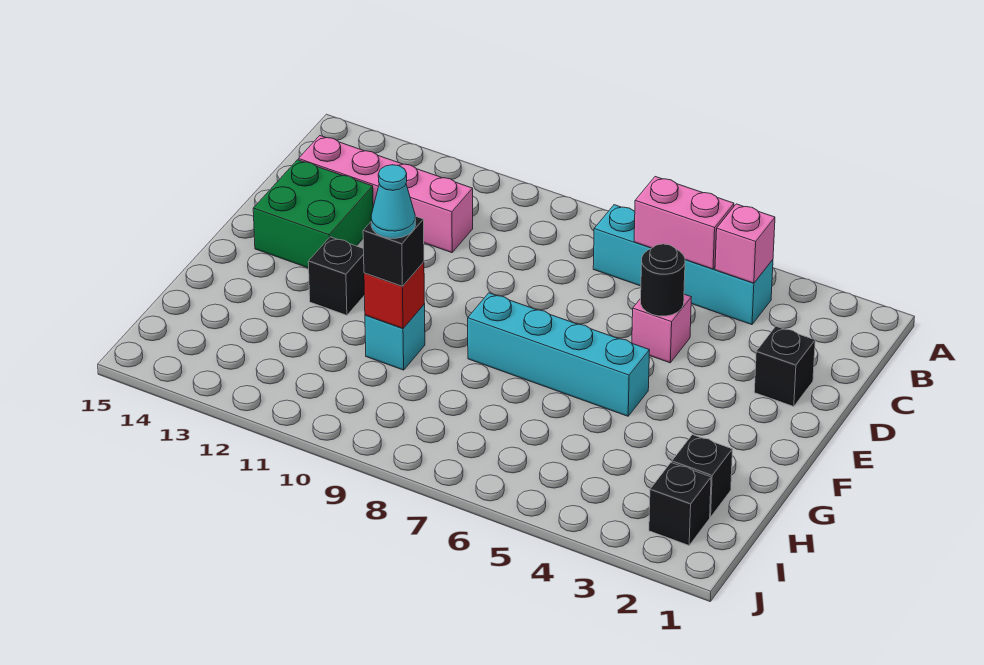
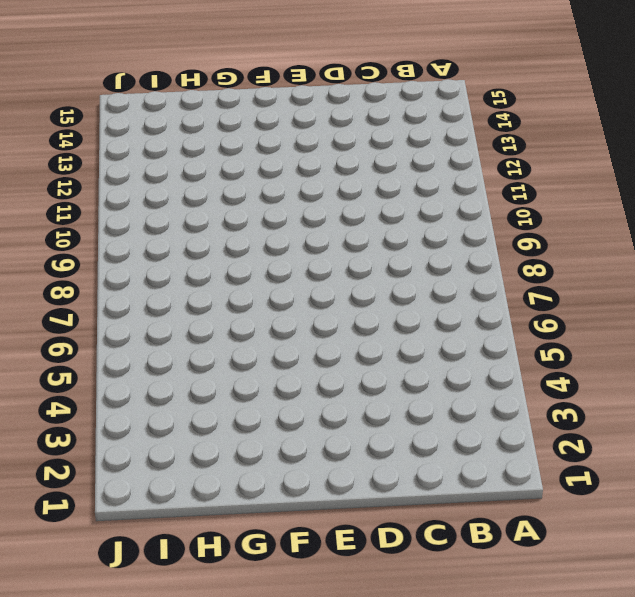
none -> cyan 1x4 brick [593,205,773,325]
none -> pink 1x4 brick [299,136,473,253]
none -> black 1x1 brick [754,326,815,407]

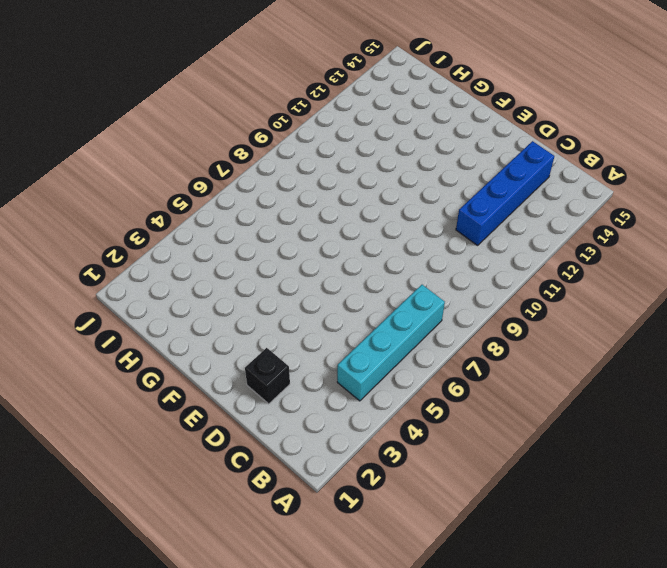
blue 1x4 brick [456,141,554,245] -> pink 1x4 brick [299,136,473,253]
none -> pink 1x1 brick [632,294,691,363]
none -> green 2x2 brick [253,160,373,268]
none -> cyan 1x4 brick [468,293,650,416]

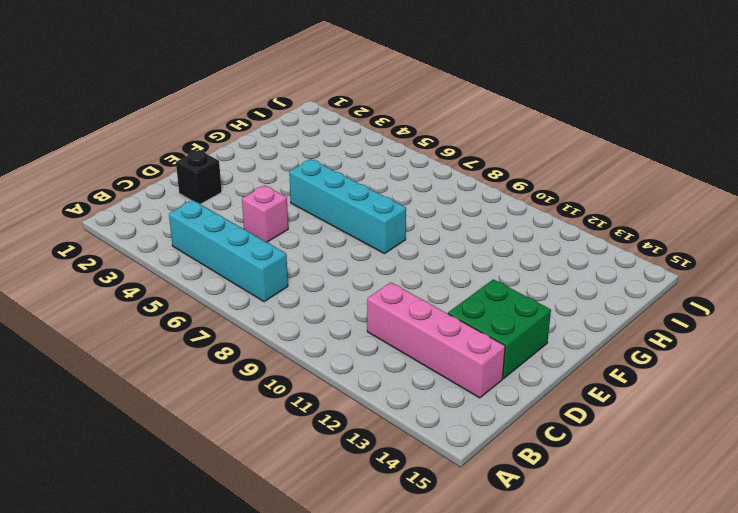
none -> black 1x1 brick [308,237,364,315]
none -> cyan 1x1 brick [365,304,425,370]
none -> black 1x1 brick [672,435,733,517]

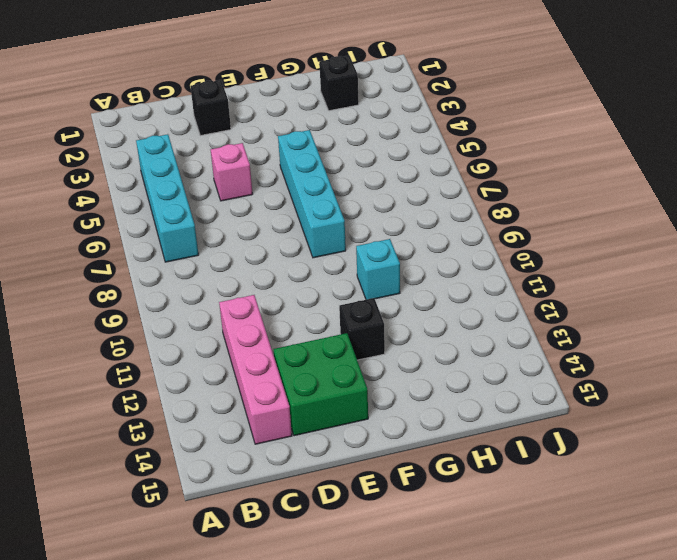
none -> black 1x1 brick [649,463,711,545]
none -> pink 1x1 brick [715,204,775,283]
none -> pink 1x2 brick [634,177,734,269]

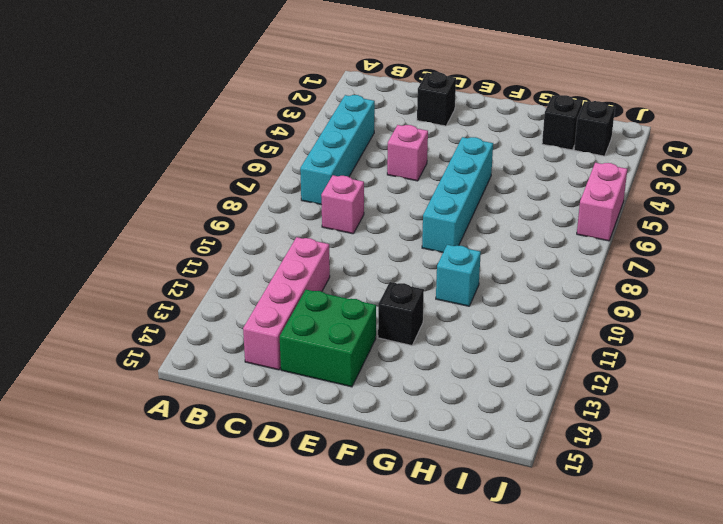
pink 1x1 brick [321,175,364,234] -> pink 1x1 brick moved to [715,204,775,283]
pink 1x2 brick [577,163,627,241] -> pink 1x2 brick moved to [634,177,734,269]
none -> black 1x1 round brick [641,244,685,316]
none -> red 1x1 brick [364,262,425,328]
none -> black 1x1 brick [363,216,424,286]

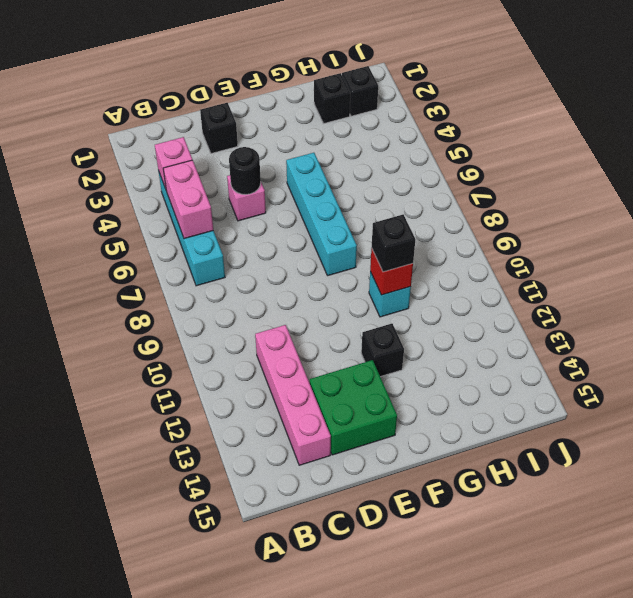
none -> cyan 1x1 cone [371,165,415,238]

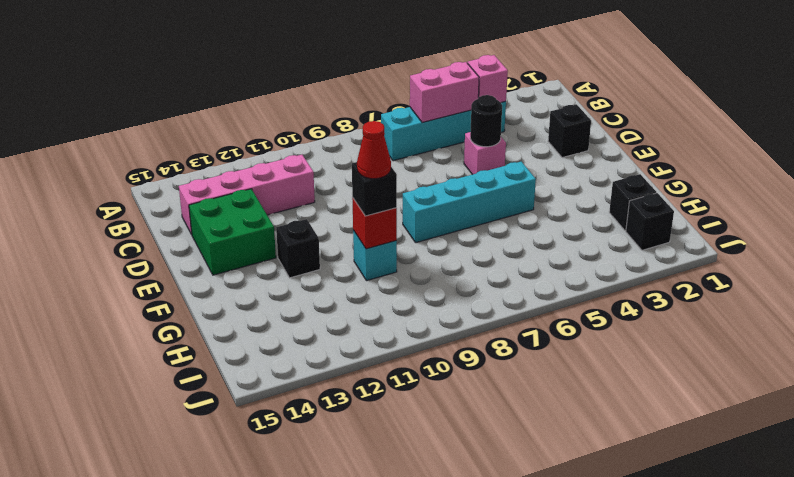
red 1x1 cone [357,121,391,179] -> cyan 1x1 cone [371,165,415,238]

